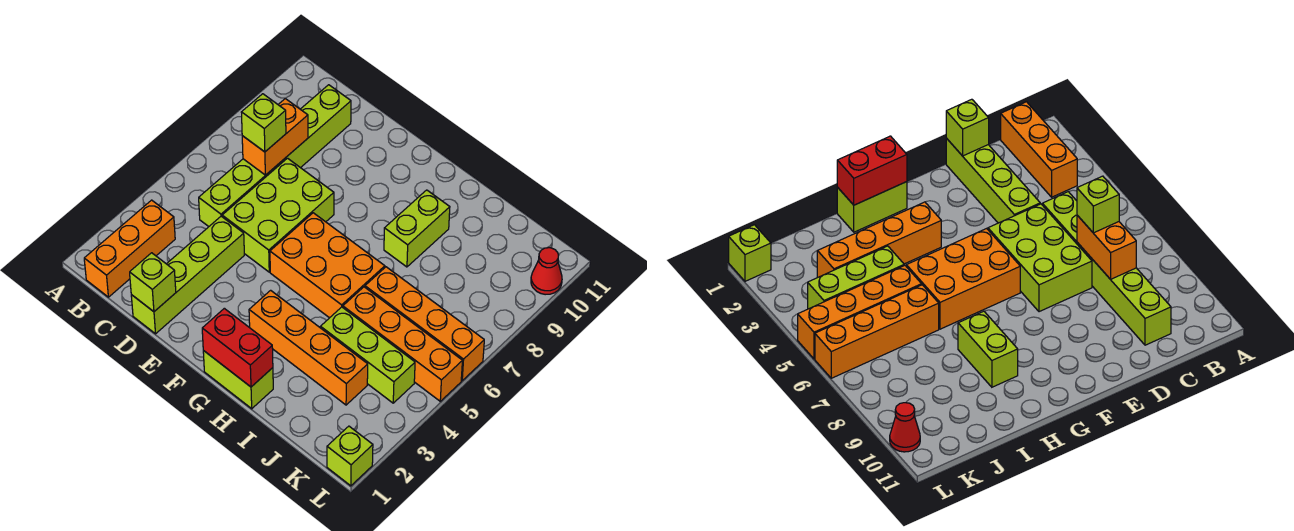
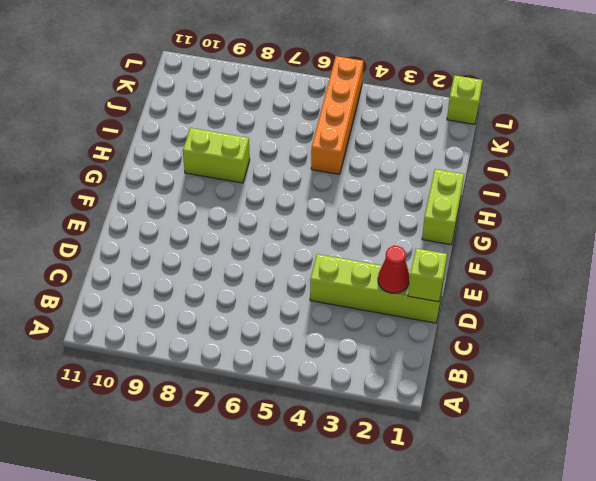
red 1x1 cone [378,246,410,293] -> red 1x1 cone moved to [531,248,562,295]
none -> orange 1x3 brick [84,200,175,297]
none -> lime 1x6 brick [199,85,351,226]
none -> lime 2x3 brick [222,158,334,272]

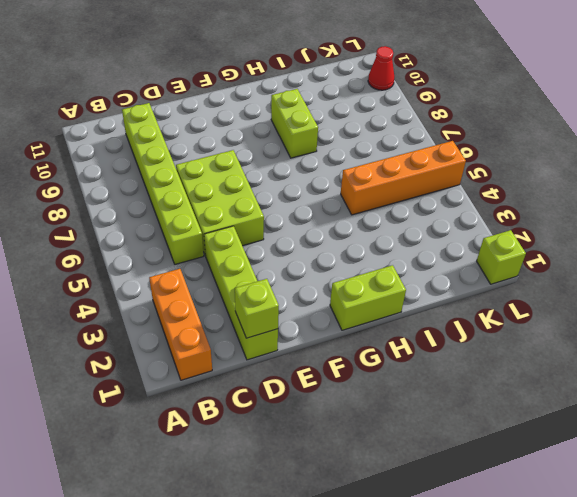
none -> orange 2x3 brick [270,213,385,318]
none -> orange 1x4 brick [249,290,368,405]
none -> lime 1x3 brick [320,307,415,403]

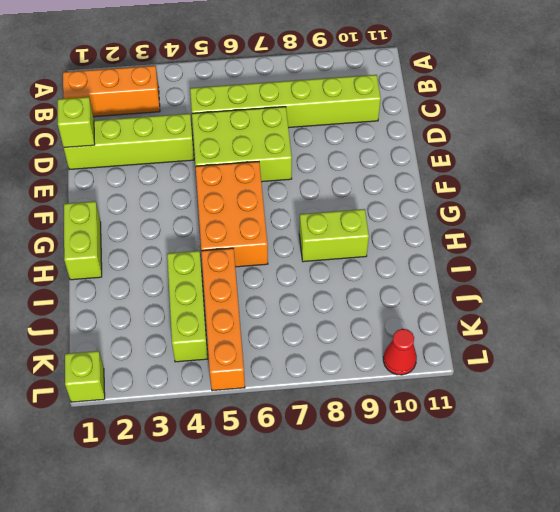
none -> orange 1x4 brick [249,290,368,405]
none -> orange 1x4 brick [365,267,484,381]
none -> orange 1x2 brick [242,99,308,175]

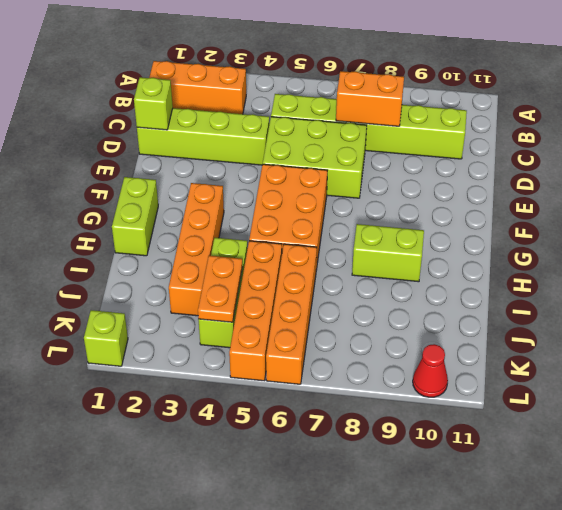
orange 1x2 plate [198,256,243,322] -> none
none -> red 1x2 brick [202,308,273,387]
none -> lime 1x1 brick [241,94,286,152]

